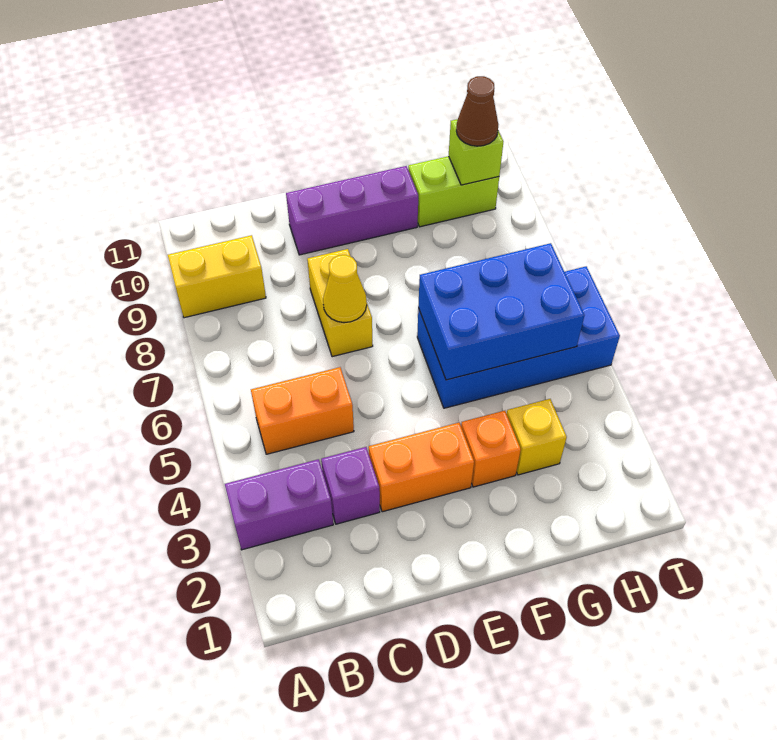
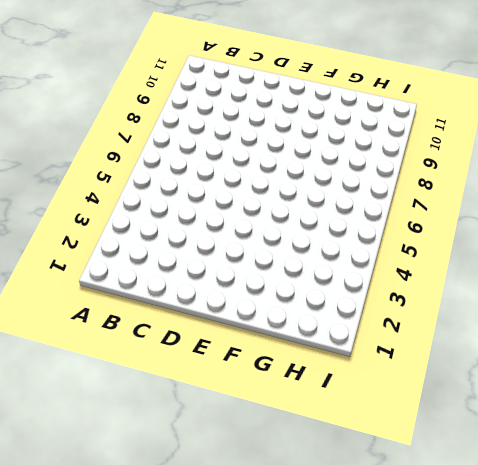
none -> purple 1x2 brick [225,459,333,550]
none -> yellow 1x2 brick [168,235,266,318]
none -> orange 1x2 brick [251,367,354,454]

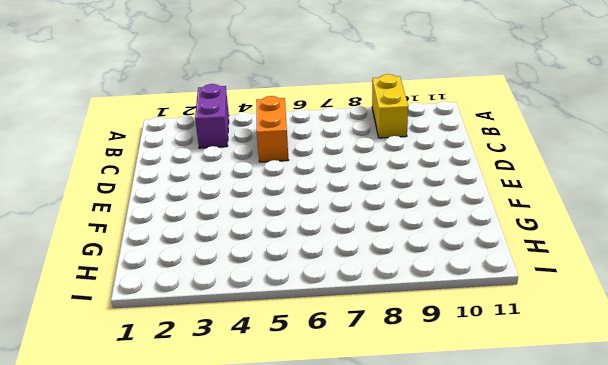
none -> purple 1x1 brick [321,447,380,524]
none -> orange 1x2 brick [369,422,474,512]
none -> yellow 1x2 brick [307,249,373,357]

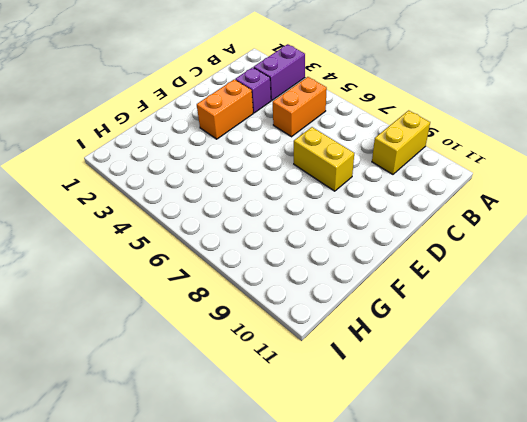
none -> purple 1x3 brick [286,166,418,255]
none -> orange 1x1 brick [461,411,521,487]
none -> blue 2x4 brick [417,266,620,408]

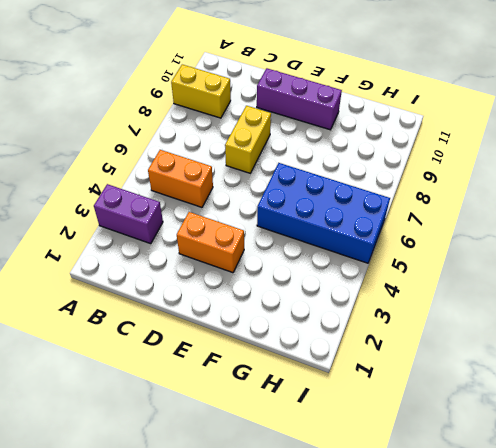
none -> purple 1x1 brick [321,447,380,524]
none -> orange 1x1 brick [461,411,521,487]
none -> yellow 1x1 brick [507,399,567,475]

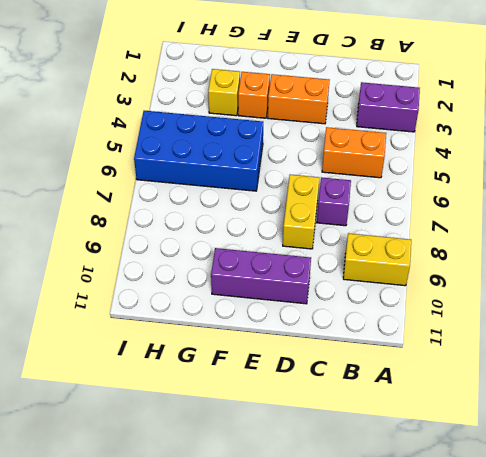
purple 1x1 brick [317,177,351,226] -> purple 1x1 brick moved to [321,447,380,524]
none -> lime 1x2 brick [408,156,499,227]
none -> yellow 1x1 cone [323,255,367,323]
none -> blue 2x3 brick [418,243,584,380]

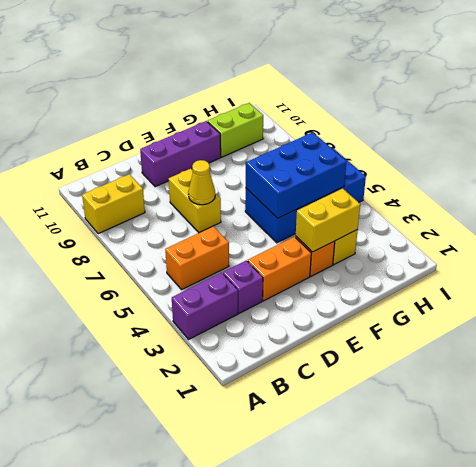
yellow 1x2 brick [296,189,360,252] -> none
none -> lime 1x1 brick [449,119,503,185]
none -> brown 1x1 cone [456,76,498,146]

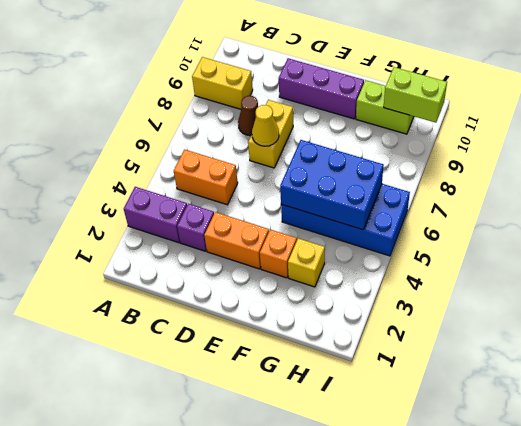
brown 1x1 cone [238,96,258,136] -> brown 1x1 cone moved to [456,76,498,146]
lime 1x2 brick [384,67,447,123] -> lime 1x1 brick [449,119,503,185]

